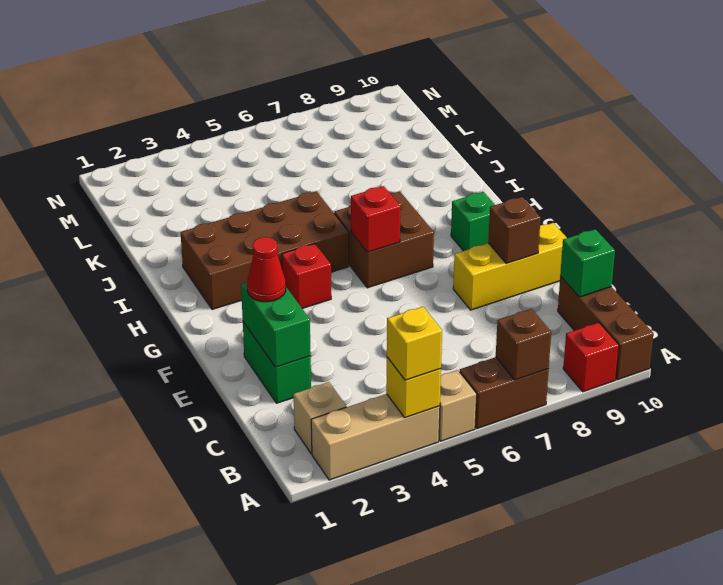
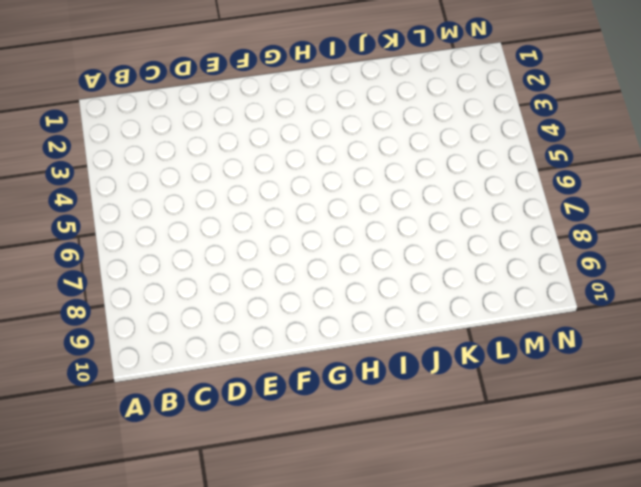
none -> tan 1x3 brick [311,394,440,480]
none -> tan 1x1 brick [439,370,477,441]
none -> brown 1x2 brick [460,357,549,429]

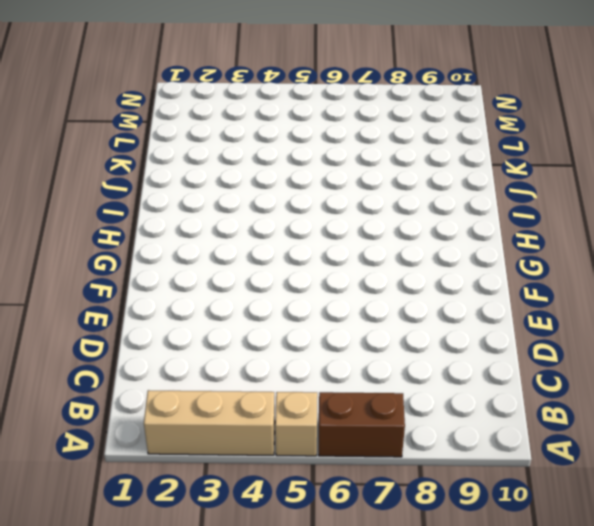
none -> red 1x1 brick [563,323,619,392]
none -> brown 1x3 brick [558,276,653,380]
none -> tan 1x1 brick [294,382,346,454]

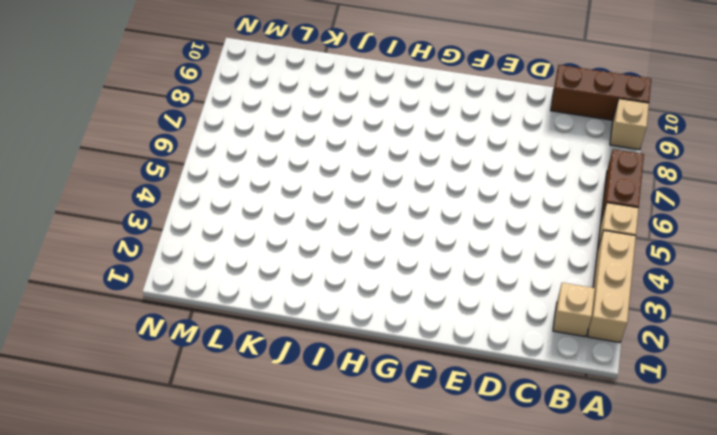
tan 1x1 brick [610,99,649,150] -> red 1x1 brick [563,323,619,392]
none -> green 1x2 brick [243,322,311,403]
none -> yellow 1x3 brick [453,223,567,310]
none -> red 1x1 brick [282,244,331,308]

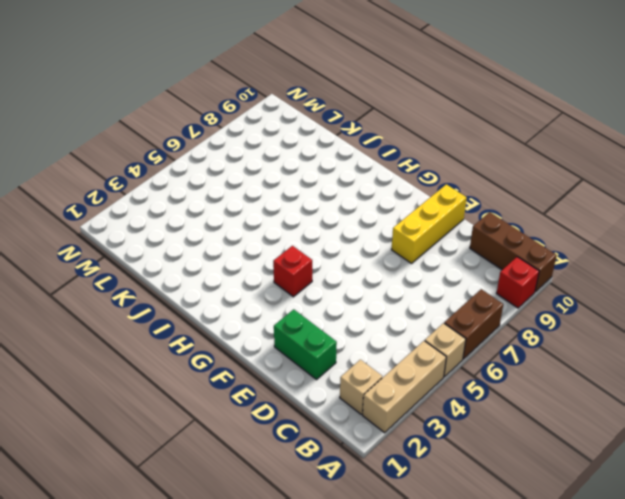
none -> brown 2x2 brick [334,192,434,288]
none -> green 1x1 brick [451,192,495,251]
none -> brown 2x4 brick [181,191,349,310]

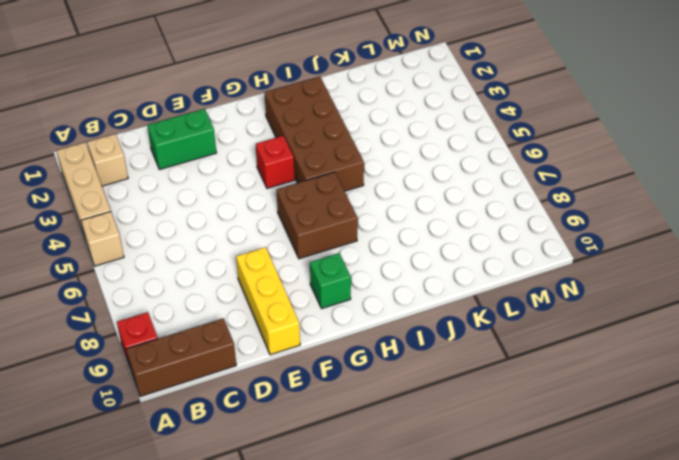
none -> brown 1x2 brick [460,357,549,429]
none -> yellow 1x1 brick [386,357,441,417]
none -> brown 1x1 brick [496,309,551,380]

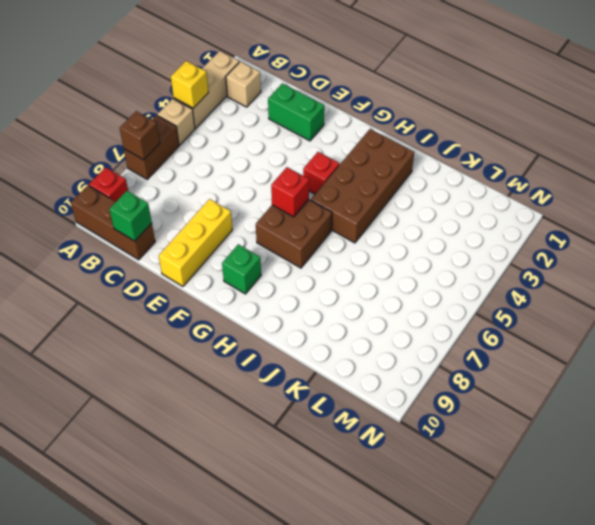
none -> green 1x2 brick [241,282,311,367]
none -> brown 1x1 brick [488,197,541,264]
none -> yellow 1x1 brick [387,307,442,380]

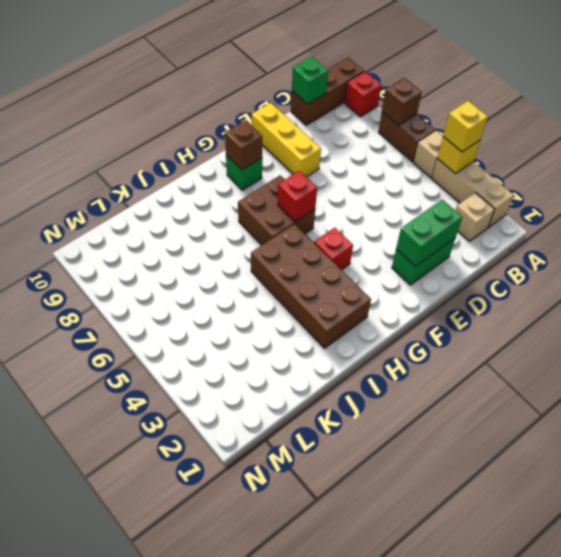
brown 1x1 brick [225,120,262,170] -> brown 1x1 brick moved to [488,197,541,264]
none -> red 1x1 cone [247,237,286,302]

